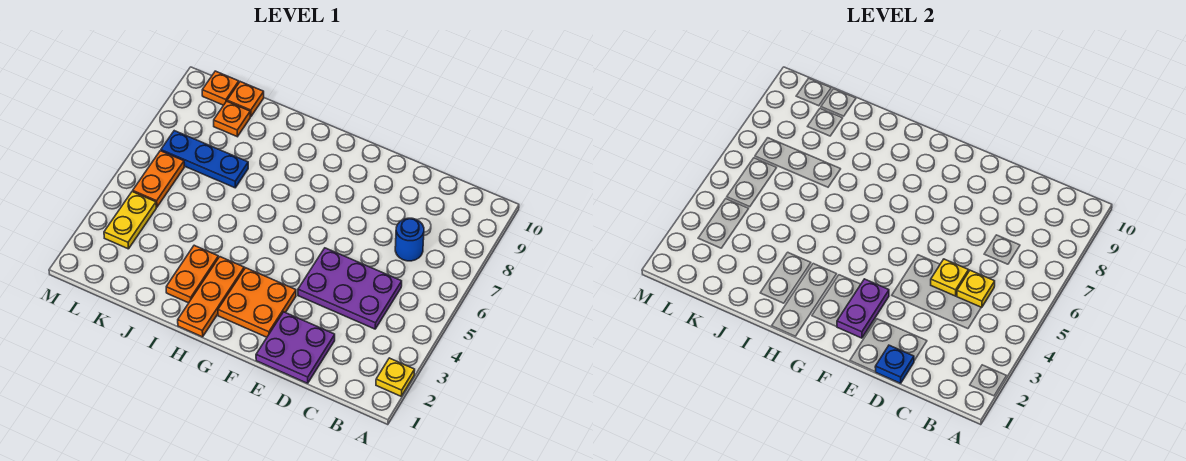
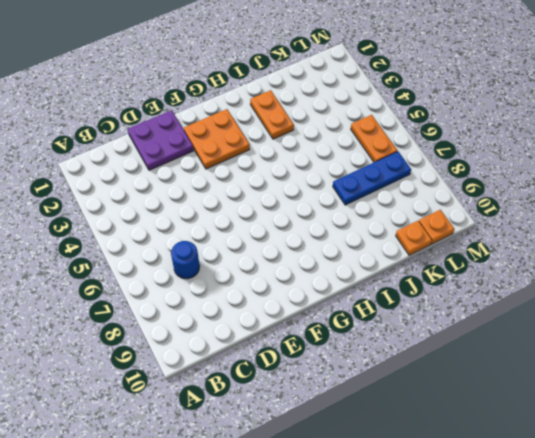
none -> yellow 1x1 plate [376,358,415,396]
none -> purple 2x3 plate [298,248,402,329]
none -> orange 1x3 plate [178,257,244,337]

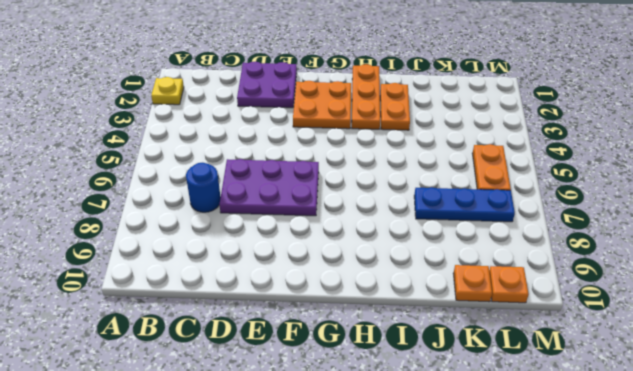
purple 2x3 plate [219,159,319,216] -> purple 2x3 plate moved to [298,248,402,329]
none -> orange 1x1 plate [214,101,250,137]
none -> yellow 1x2 plate [104,191,156,249]
none -> yellow 1x1 plate [957,270,995,308]

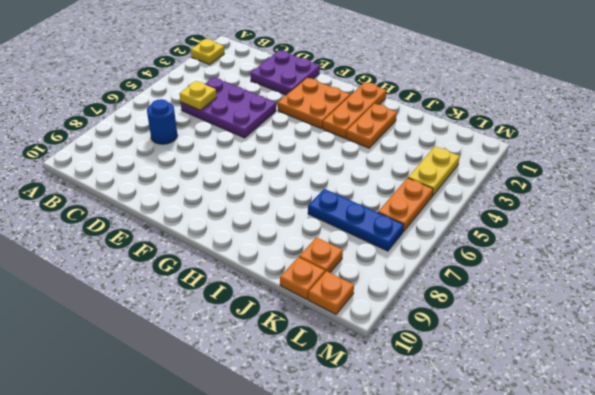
none -> blue 1x1 plate [875,345,914,383]
none -> yellow 1x1 plate [931,259,968,296]
none -> purple 1x2 plate [837,279,889,338]

